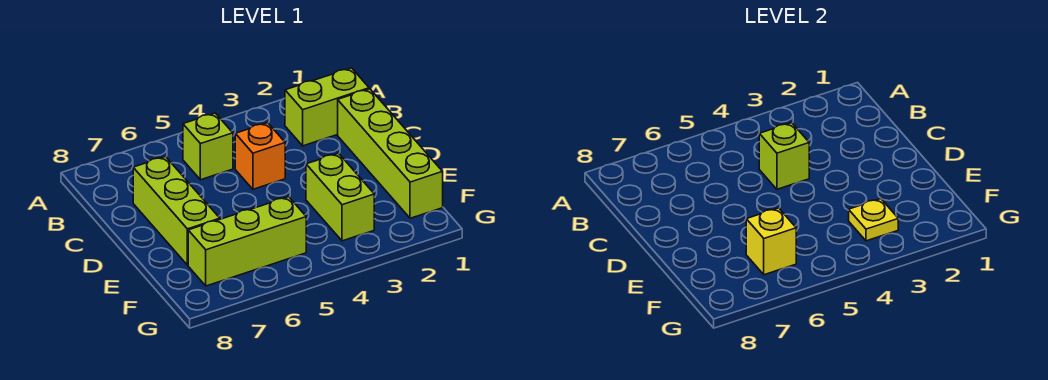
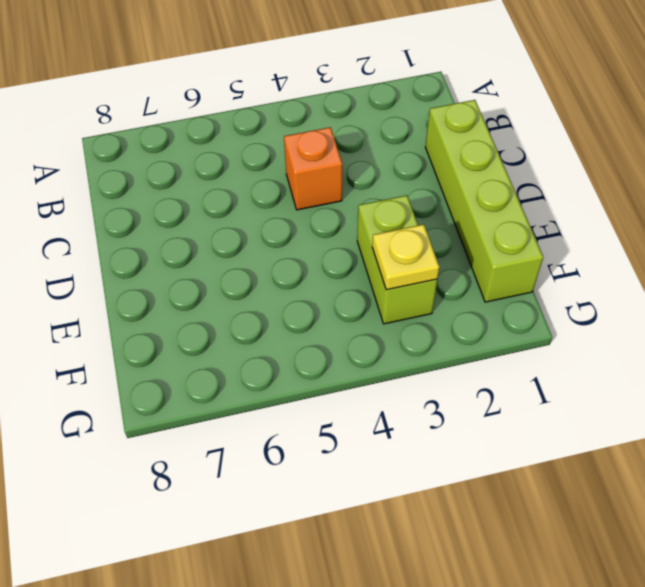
none -> lime 1x2 brick [285,68,369,146]
none -> lime 1x1 brick [183,113,233,180]

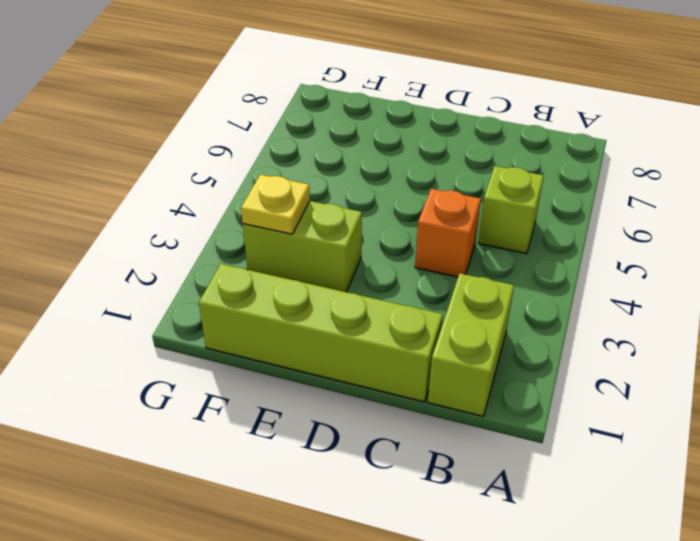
none -> lime 1x3 brick [133,157,220,265]
none -> lime 1x3 brick [188,197,306,286]

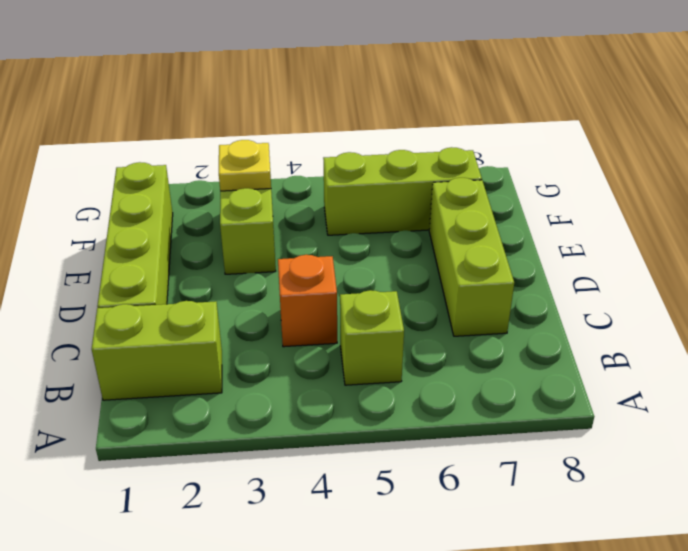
none -> lime 1x1 brick [759,123,809,189]
none -> yellow 1x1 brick [746,208,796,275]

